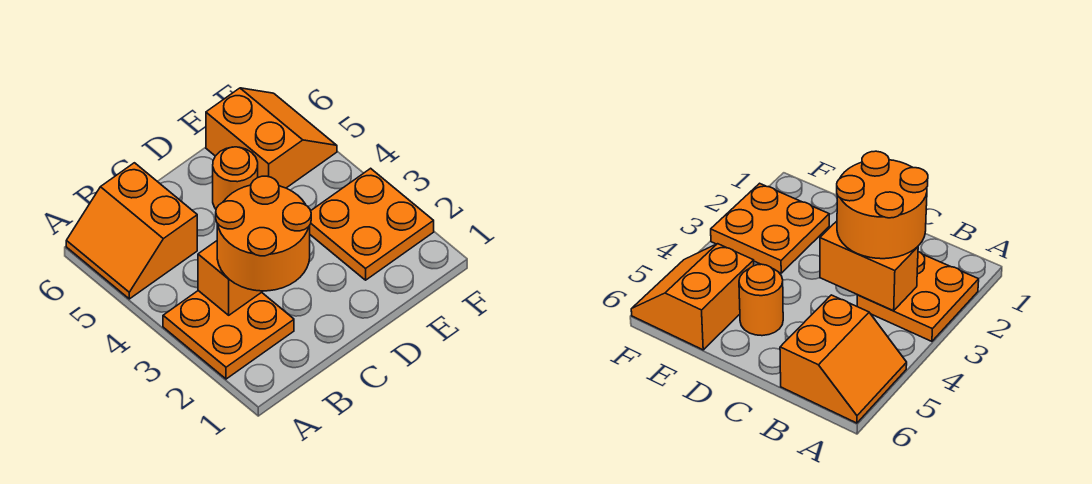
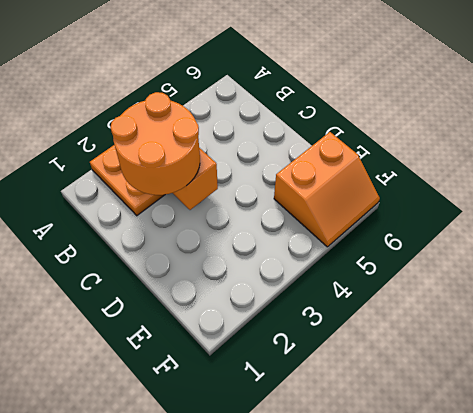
none -> orange 2x2 slope [66,163,197,299]
none -> orange 1x1 round brick [213,147,258,209]

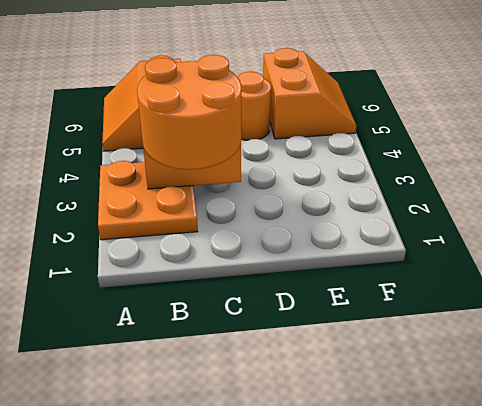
none -> orange 2x2 plate [310,168,434,280]

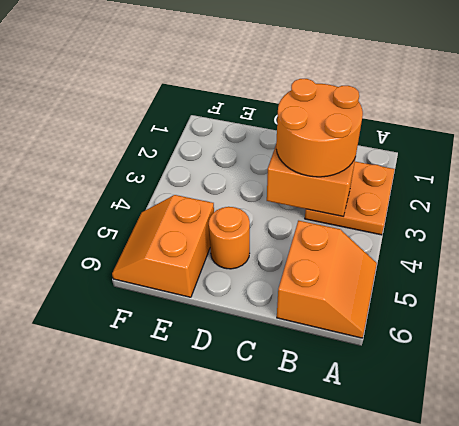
none -> orange 2x2 plate [310,168,434,280]

